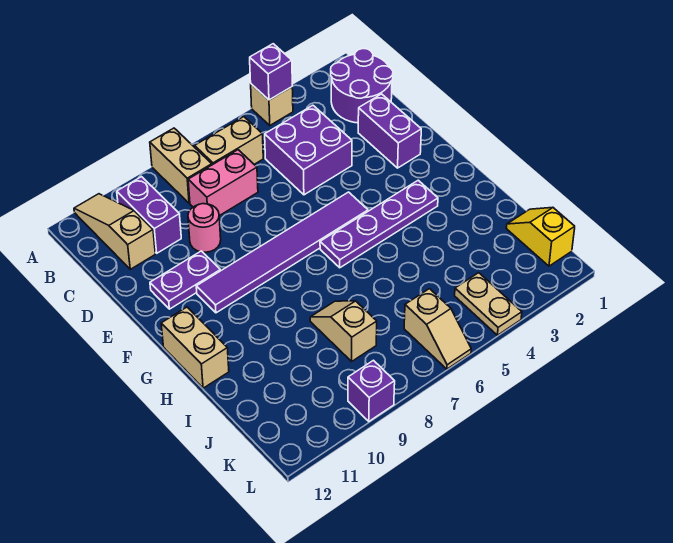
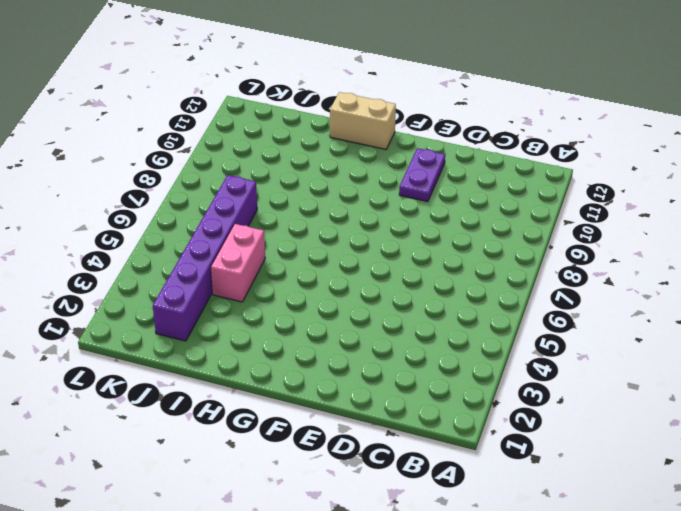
pink 1x2 brick [211,224,265,302] -> pink 1x2 brick moved to [188,150,258,216]
purple 1x6 brick [153,175,257,341] -> none
none -> tan 1x1 brick [251,84,293,125]
none -> tan 1x2 brick [150,128,212,203]
none -> tan 1x3 slope [74,194,155,269]

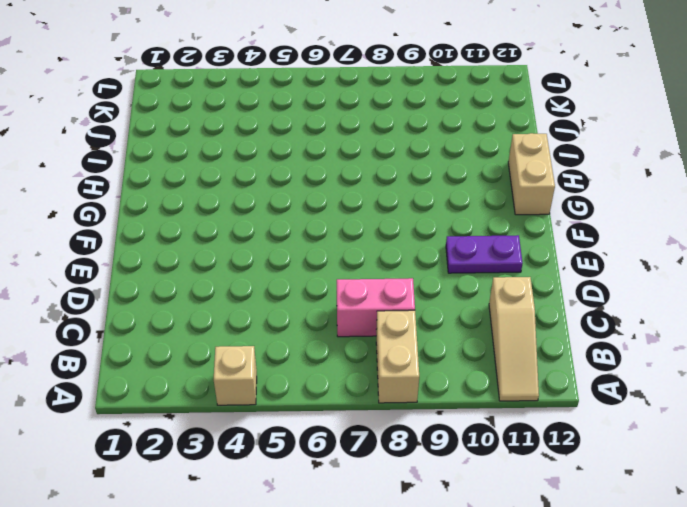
none -> purple 2x2 round brick [331,49,393,123]
none -> tan 1x2 brick [195,117,263,165]
none -> purple 1x2 brick [117,177,181,253]

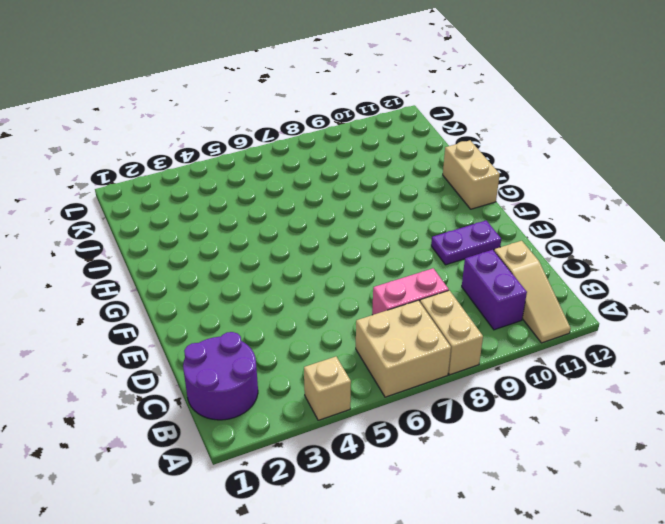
tan 2x2 brick [356,300,451,397] -> tan 1x2 brick [195,117,263,165]
none -> purple 2x2 brick [265,105,352,195]
none -> purple 1x2 brick [358,94,421,168]
none -> pink 1x1 round brick [188,204,221,252]

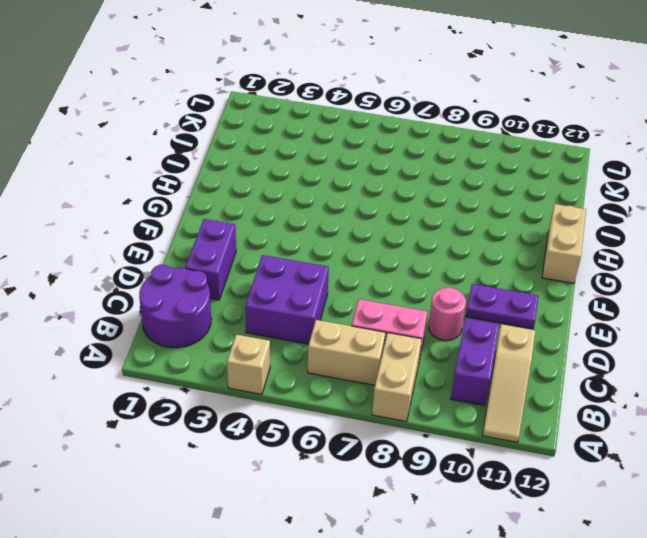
none -> purple 1x6 tile [196,192,368,313]
none -> purple 1x4 plate [320,180,438,268]
none -> tan 1x2 slope [310,301,377,361]

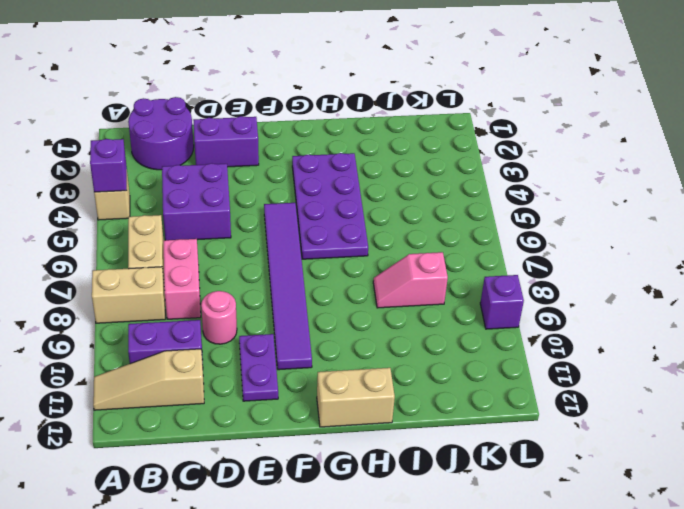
purple 2x4 plate [292,153,368,259] -> purple 1x4 plate [320,180,438,268]
pink 1x2 slope [373,252,448,308] -> tan 1x2 slope [310,301,377,361]
none -> yellow 1x2 slope [506,208,575,266]
none -> tan 1x2 plate [455,273,522,335]
none -> tan 1x2 slope [404,289,471,369]

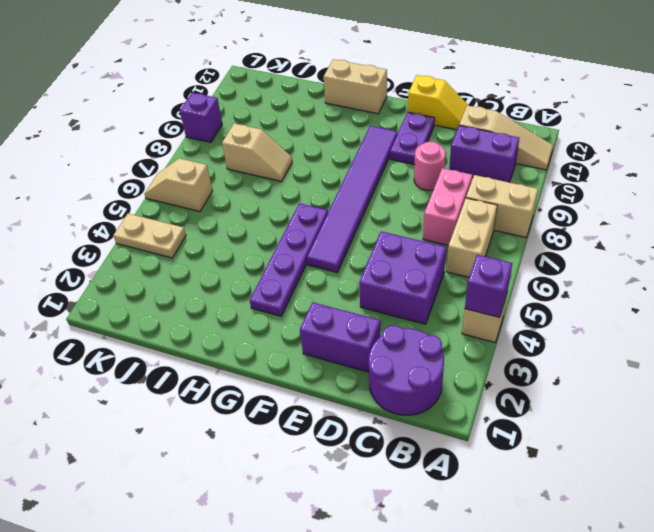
yellow 1x2 slope [408,75,469,130] -> yellow 1x2 slope moved to [506,208,575,266]

